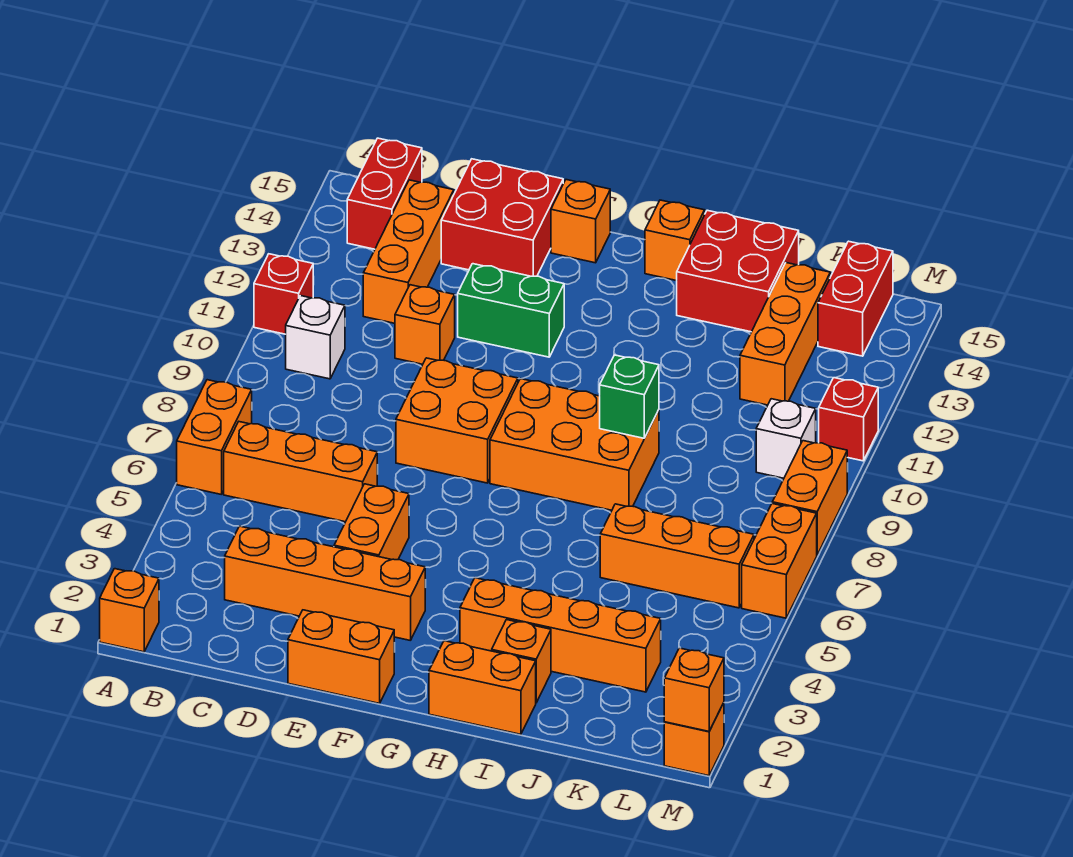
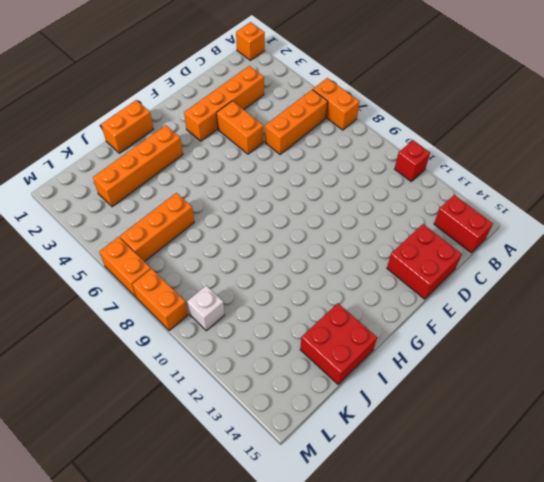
none -> white 1x1 brick [286,296,345,379]
none -> orange 1x3 brick [363,180,454,323]
none -> orange 1x1 brick [395,285,455,364]
none -> orange 1x2 brick [288,610,394,703]

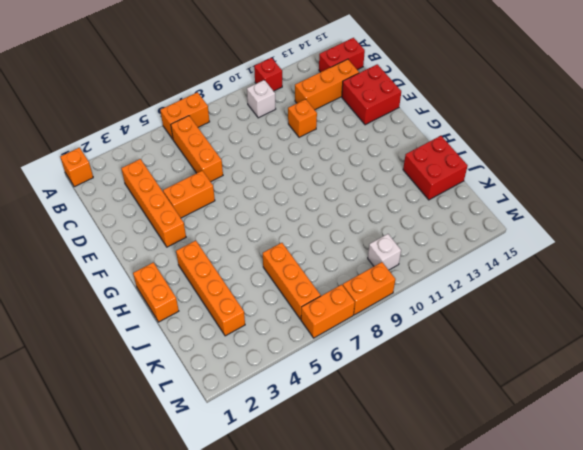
none -> orange 1x2 brick [288,610,394,703]
none -> orange 2x2 brick [396,358,518,483]
none -> green 1x2 brick [458,264,564,357]
none -> orange 1x1 brick [551,180,610,263]

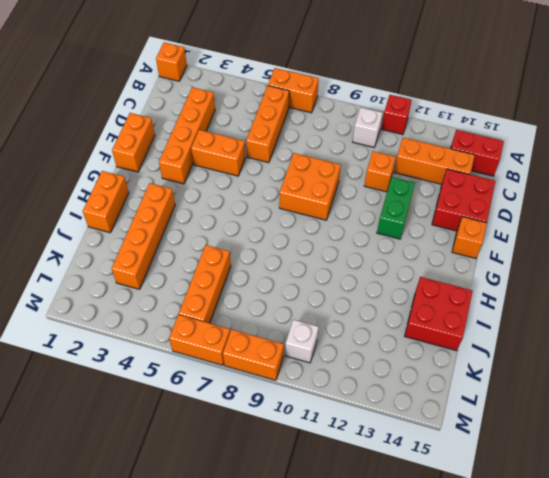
none -> orange 2x3 brick [490,379,659,510]
none -> orange 1x1 brick [645,200,705,281]
none -> orange 1x1 brick [492,620,551,703]
none -> orange 1x3 brick [740,263,830,405]

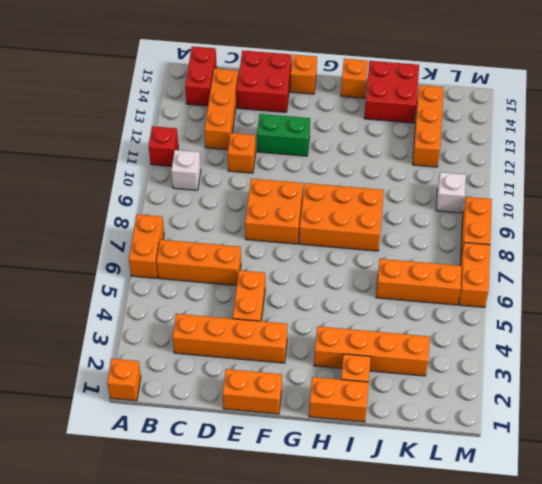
none -> red 1x2 brick [818,241,893,356]
none -> orange 1x1 brick [664,703,724,776]
none -> red 1x1 brick [819,378,878,461]
none -> green 1x1 brick [600,355,659,438]

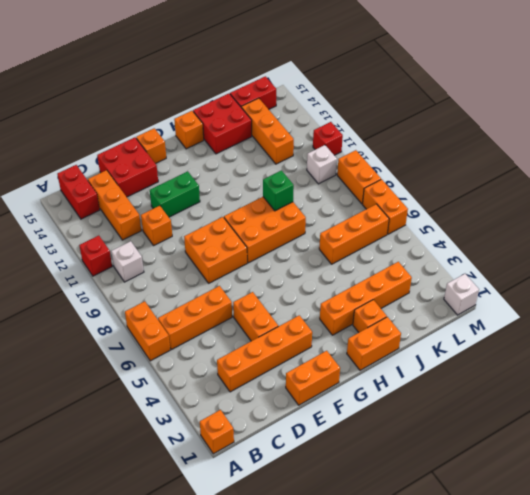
red 1x2 brick [230,76,276,109] -> red 1x2 brick turned to [818,241,893,356]
white 1x1 brick [444,274,479,315] -> orange 1x1 brick [664,703,724,776]
none -> orange 1x1 brick [664,648,724,731]

